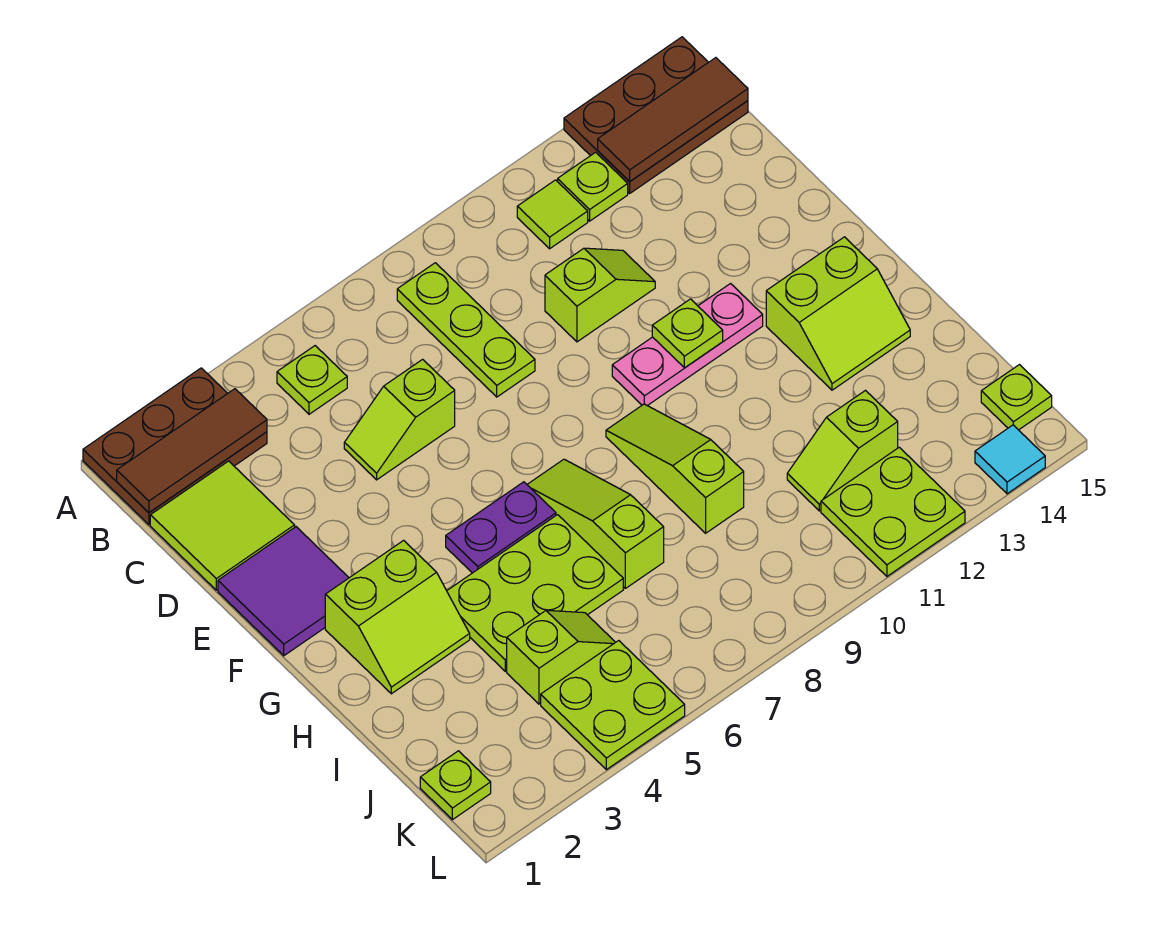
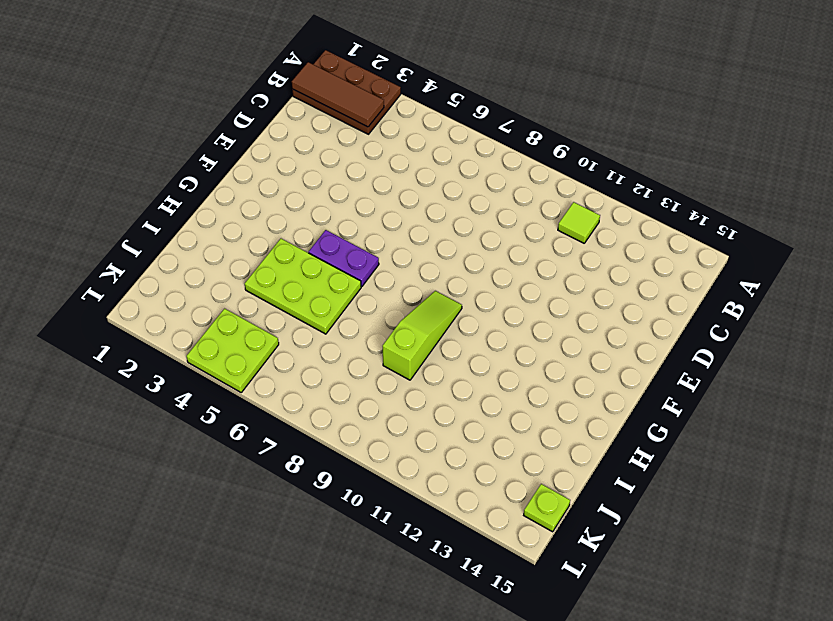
none -> brown 2x3 plate [564,37,748,193]
none -> lime 1x1 plate [277,346,347,414]
none -> lime 1x3 plate [397,263,535,397]

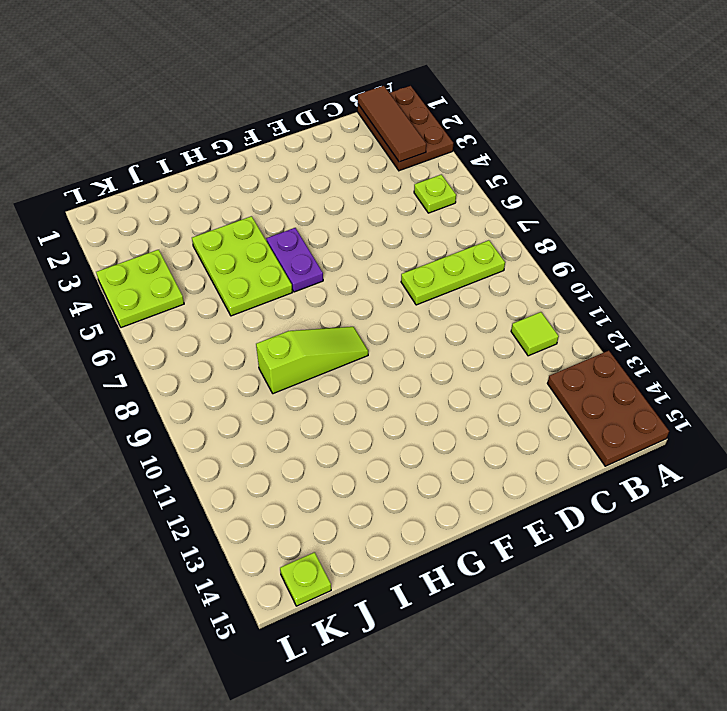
none -> lime 1x1 plate [558,152,628,221]
none -> lime 2x2 tile [150,461,295,590]
none -> lime 1x2 slope [344,359,455,480]

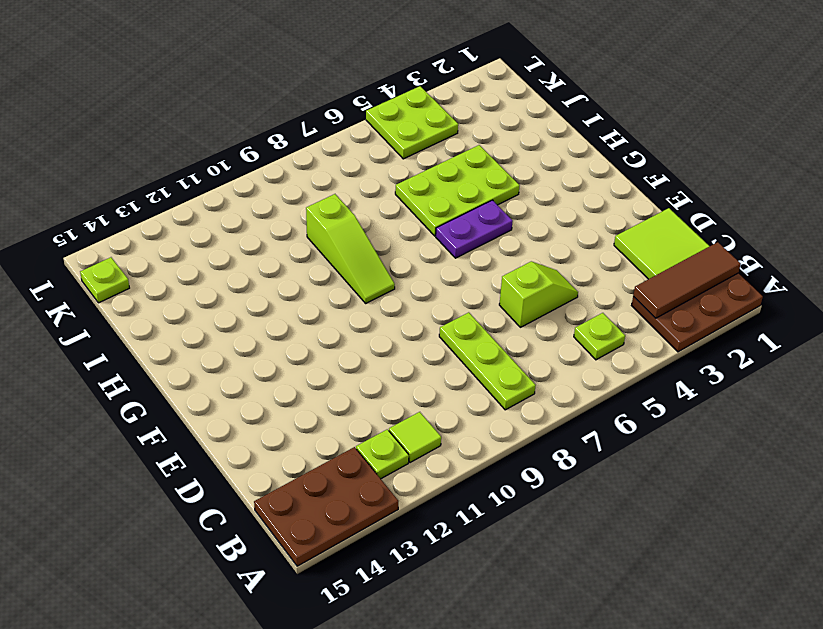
none -> lime 1x2 slope [545,248,655,342]
none -> purple 2x2 tile [218,527,349,656]
none -> pink 1x3 plate [612,284,763,406]

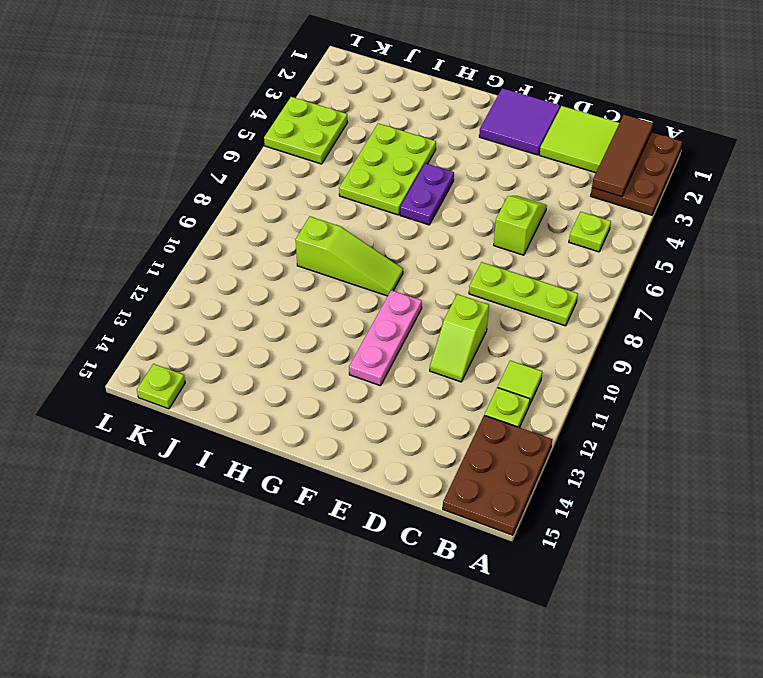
none -> lime 2x2 slope [325,540,470,694]
none -> lime 1x3 slope [527,459,664,588]
none -> lime 2x2 slope [766,237,910,390]

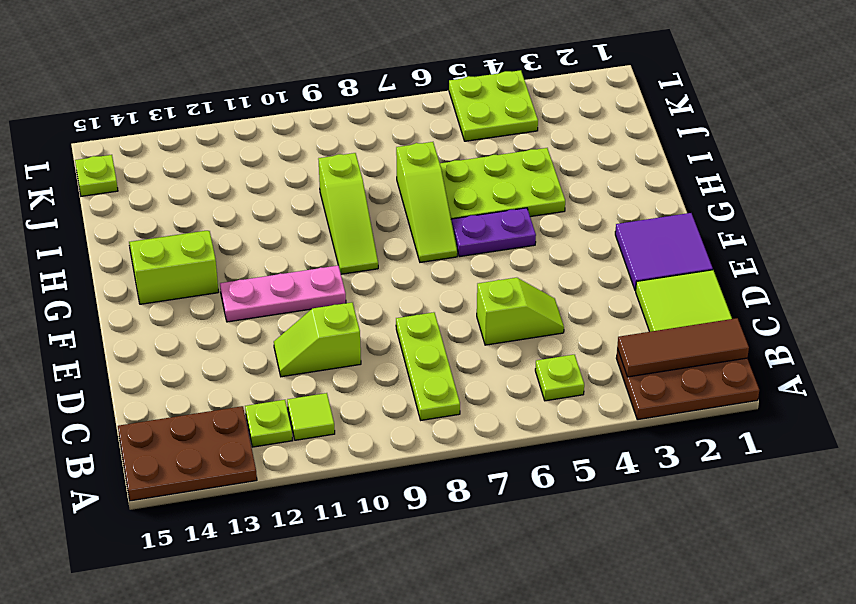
none -> lime 2x2 slope [325,540,470,694]
none -> lime 1x2 slope [507,610,615,704]
none -> lime 1x2 slope [787,391,898,511]

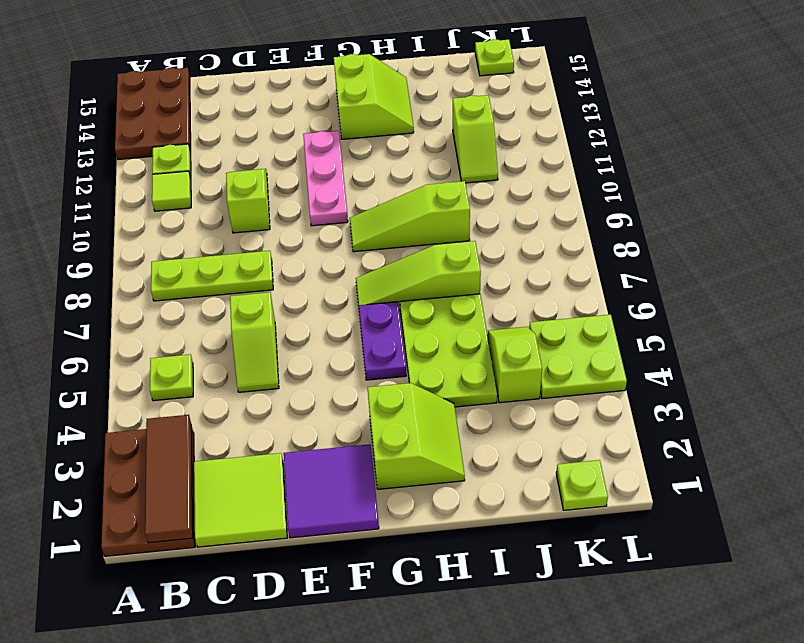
none -> lime 2x2 plate [821,447,965,576]
none -> cyan 1x1 tile [975,425,1045,494]
none -> brown 1x3 tile [598,58,748,182]

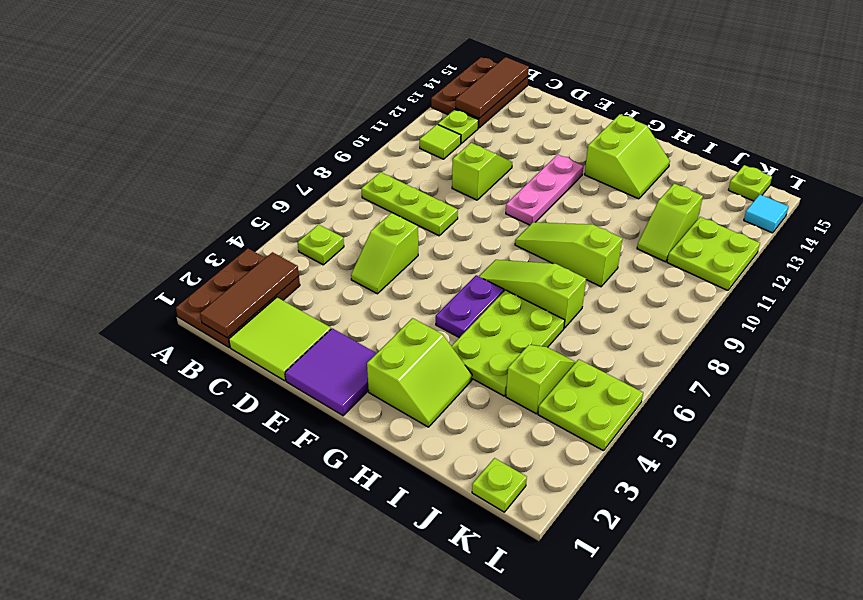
none -> lime 1x1 plate [652,299,723,368]

